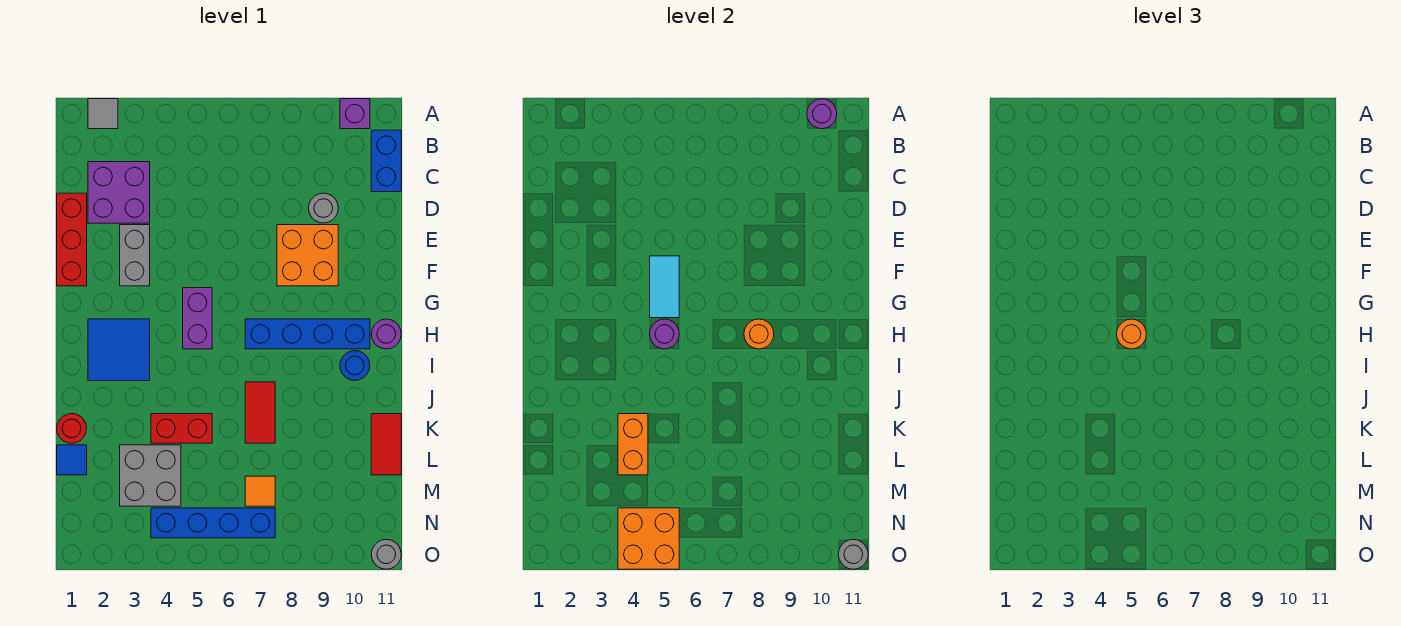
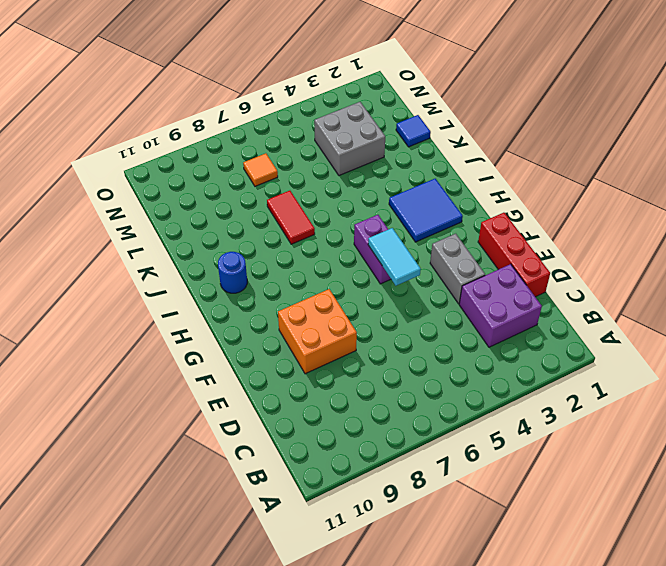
none -> grey 1x1 tile [88,99,118,129]
none -> purple 1x1 brick [340,99,370,129]
none -> blue 1x2 brick [371,130,401,192]
none -> grey 1x1 round brick [308,193,338,223]

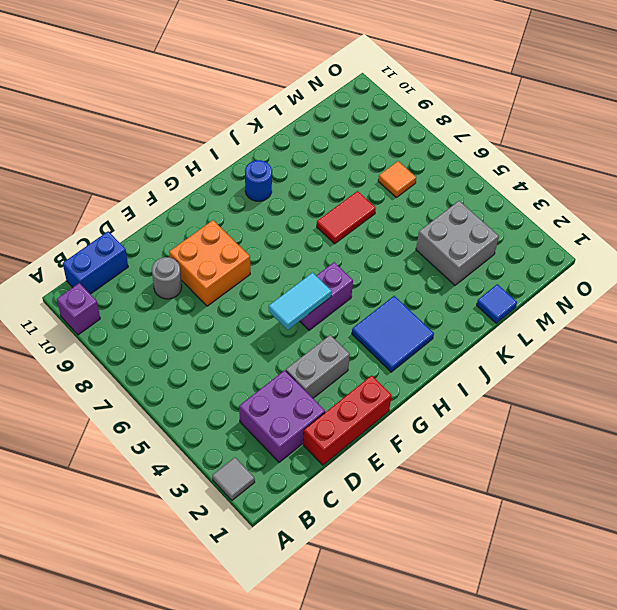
none -> blue 1x4 brick [245,319,370,349]
none -> purple 1x1 round brick [371,319,401,349]
none -> red 1x1 round brick [57,414,87,443]
none -> red 1x2 brick [151,414,212,443]

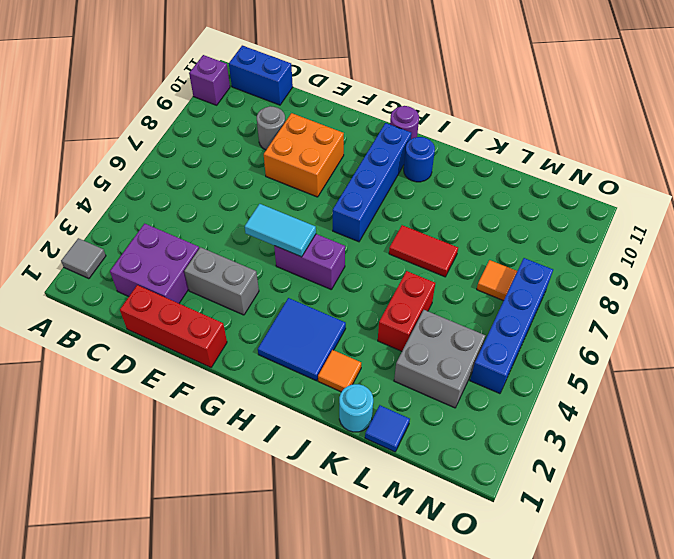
orange 1x1 tile [318,350,361,392] -> none
cyan 1x1 round brick [339,384,373,432] -> red 1x1 round brick [57,414,87,443]
none -> red 1x2 tile [371,414,401,475]
none -> grey 1x1 round brick [371,539,401,569]
none -> purple 1x1 round brick [807,99,837,129]
none -> purple 1x1 round brick [650,319,679,349]

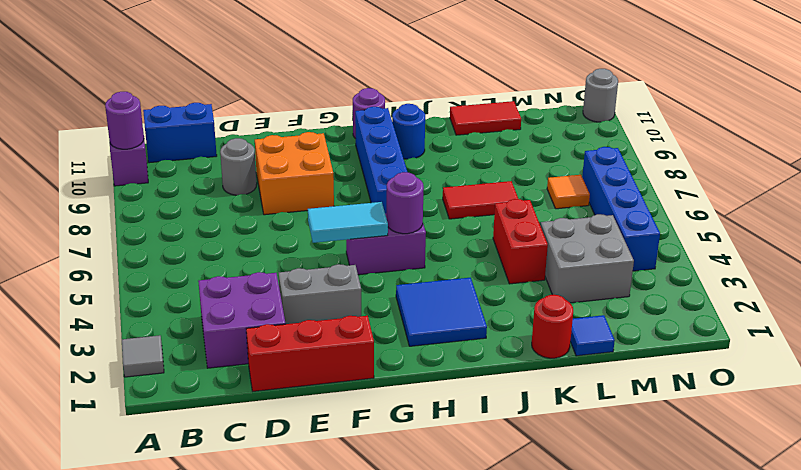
none -> orange 1x1 round brick [744,319,774,349]
none -> orange 1x2 brick [618,414,648,475]
none -> orange 2x2 brick [618,508,679,569]
none -> grey 1x1 round brick [838,539,868,569]

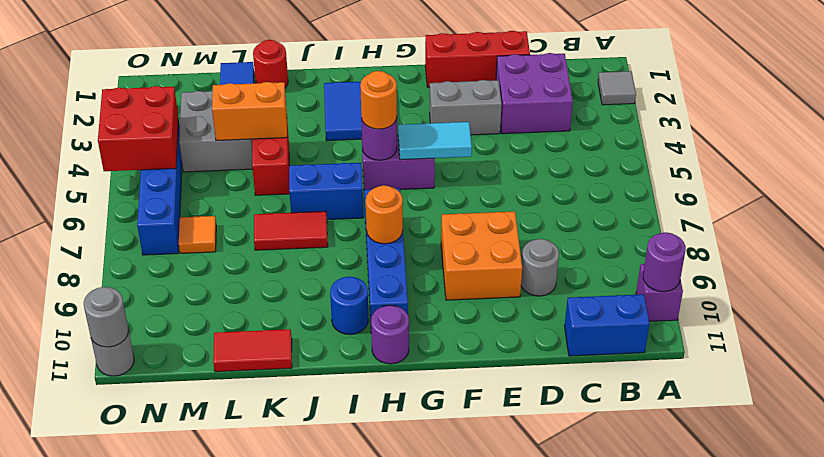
blue 1x2 brick [289,163,363,220] -> none
red 2x2 brick [98,86,179,171] -> orange 2x2 brick [618,508,679,569]

